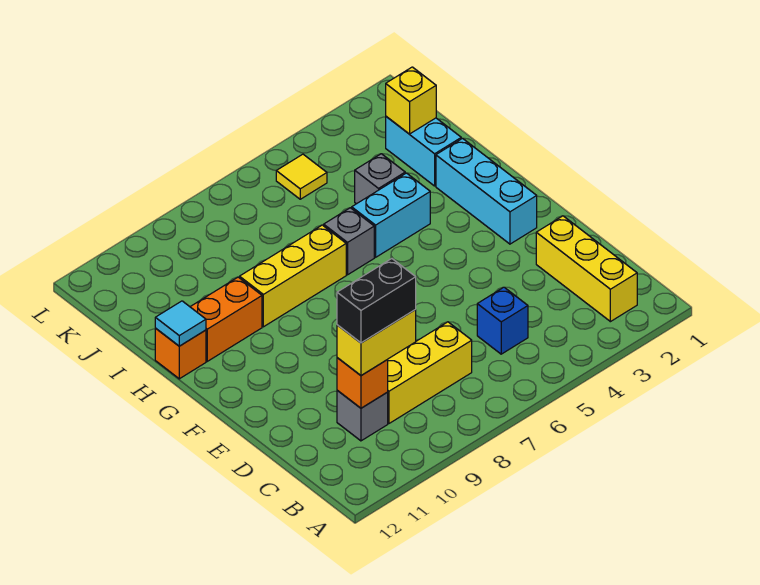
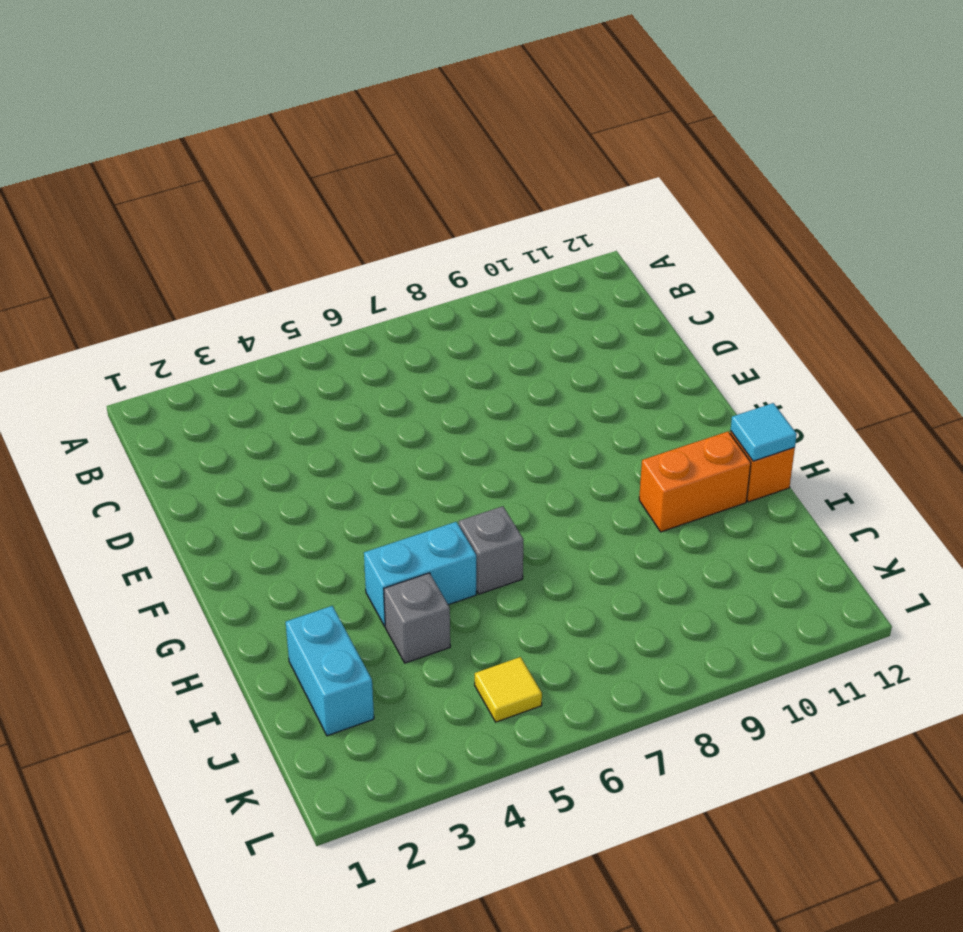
none -> yellow 1x3 brick [536,216,637,322]
none -> blue 1x1 brick [477,287,528,354]
none -> yellow 1x3 brick [387,322,472,423]

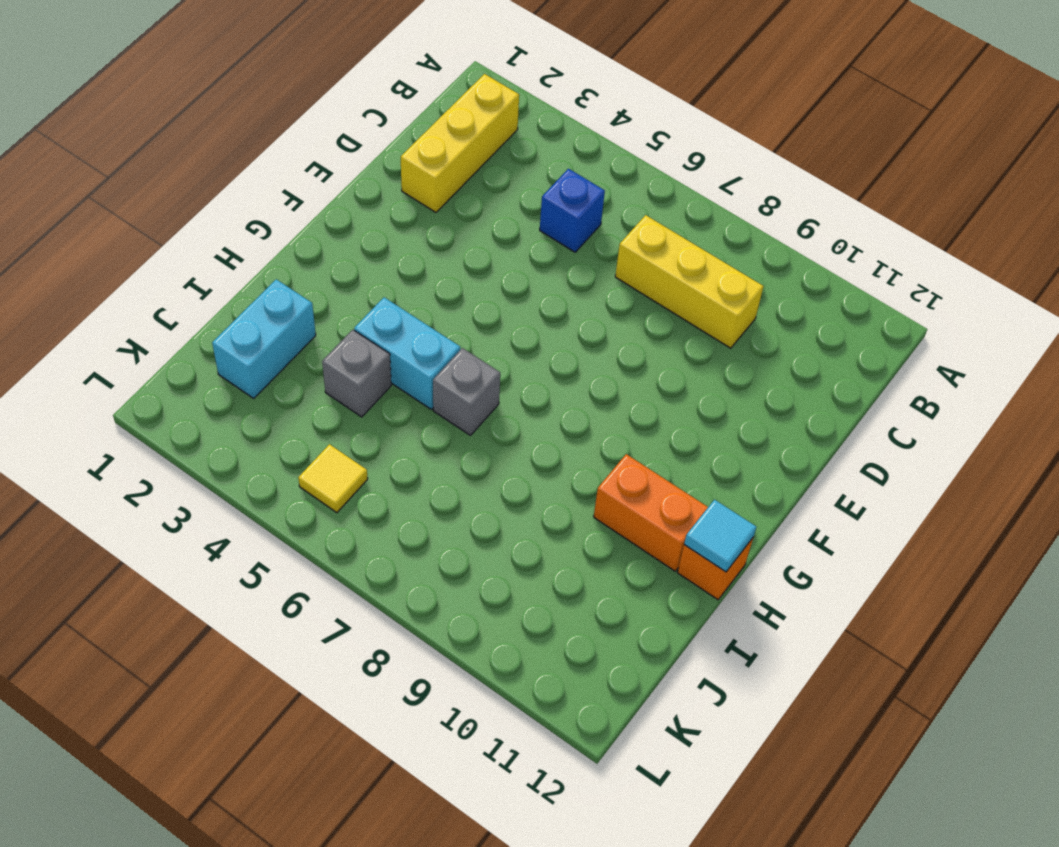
none -> grey 1x1 brick [337,391,388,441]
none -> cyan 1x3 brick [436,138,537,244]
none -> yellow 1x3 brick [240,225,346,327]

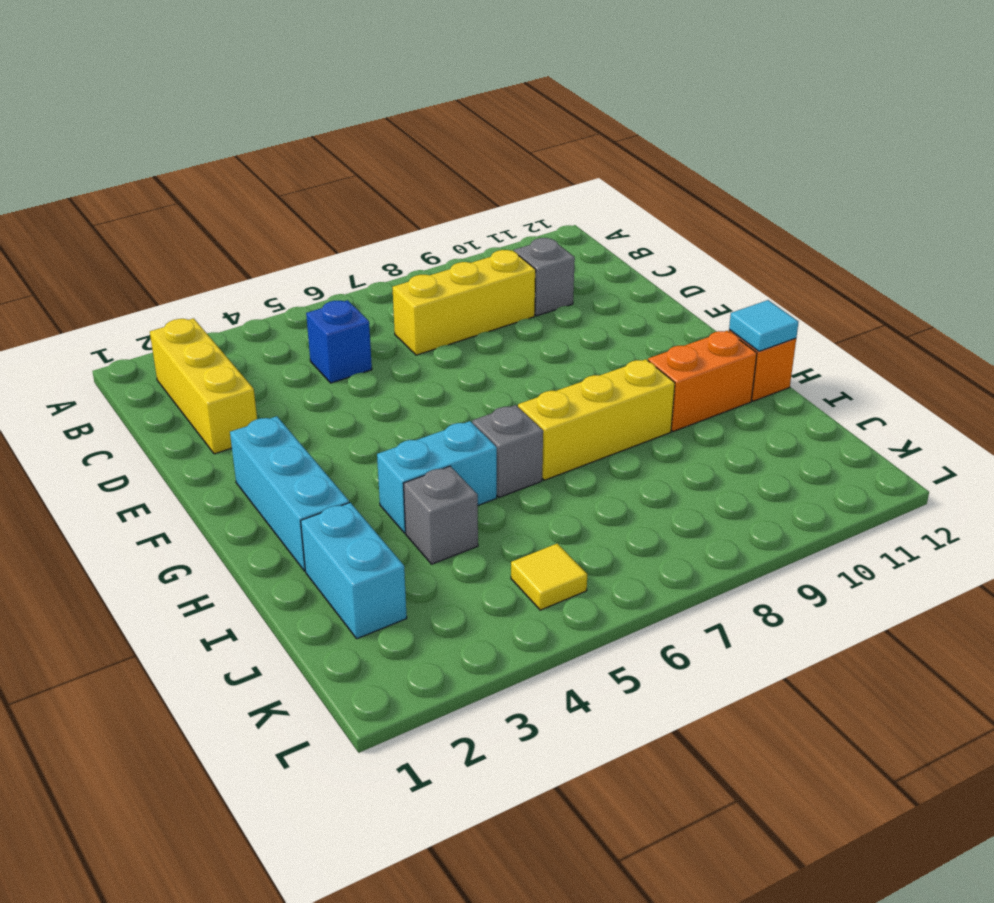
none -> orange 1x1 brick [337,358,388,408]
none -> yellow 1x1 brick [386,67,436,134]
none -> yellow 1x2 brick [337,310,416,376]

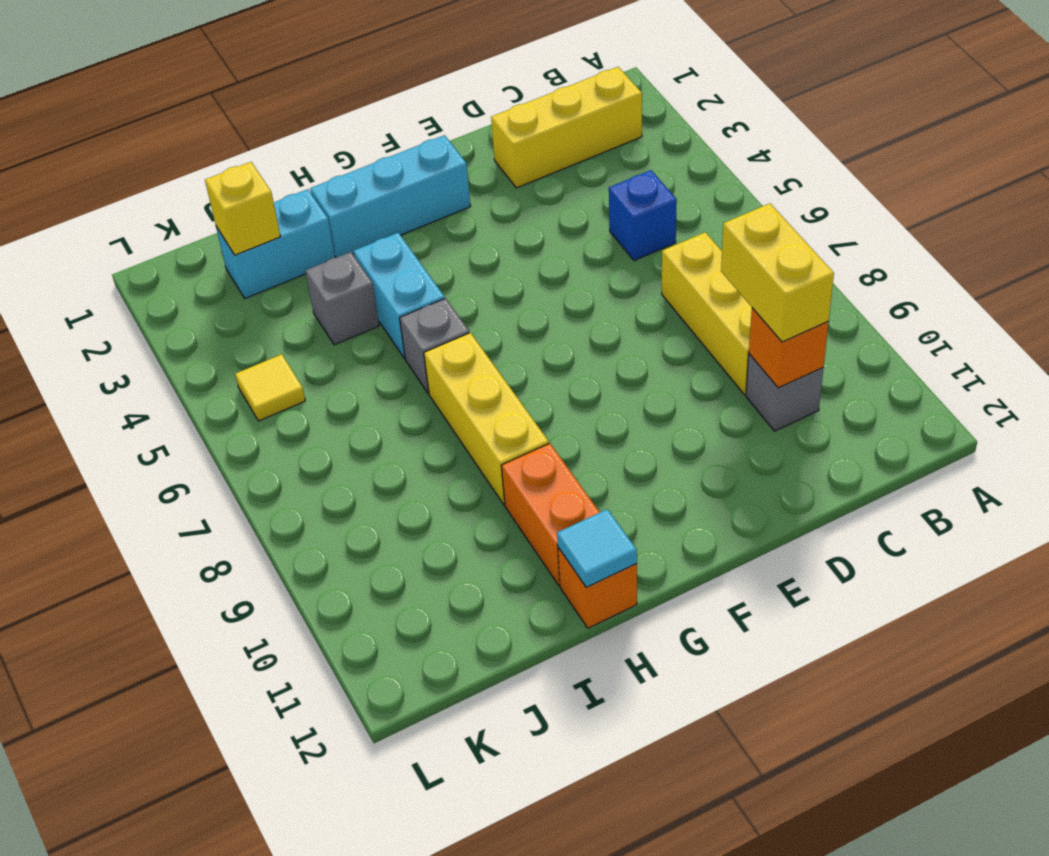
none -> black 1x2 brick [337,259,416,343]

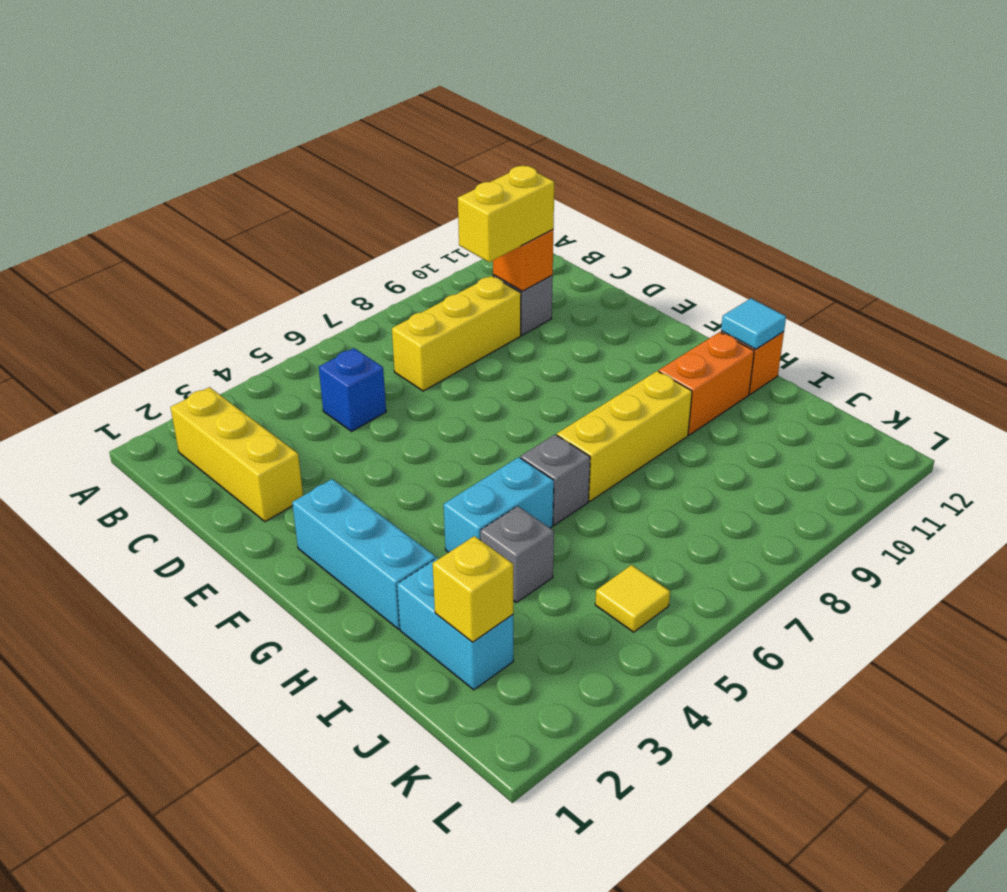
none -> black 1x2 brick [337,259,416,343]

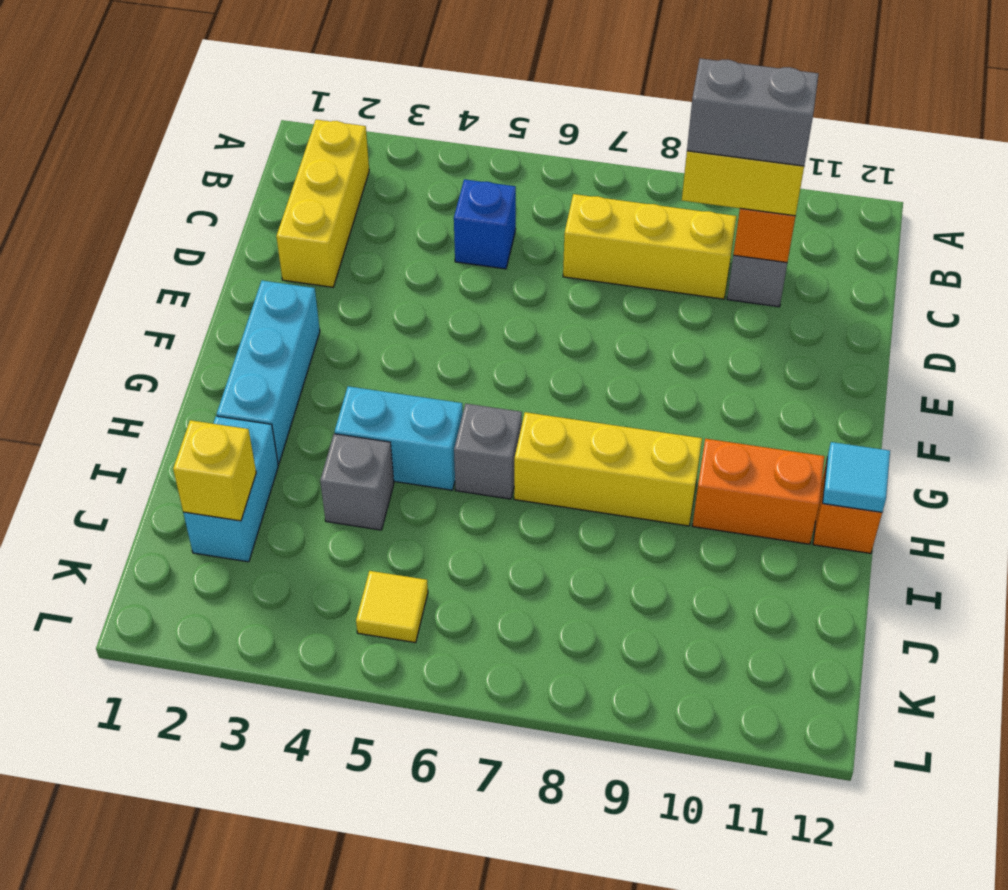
grey 1x2 brick [687,58,818,166] -> black 1x2 brick [337,259,416,343]

